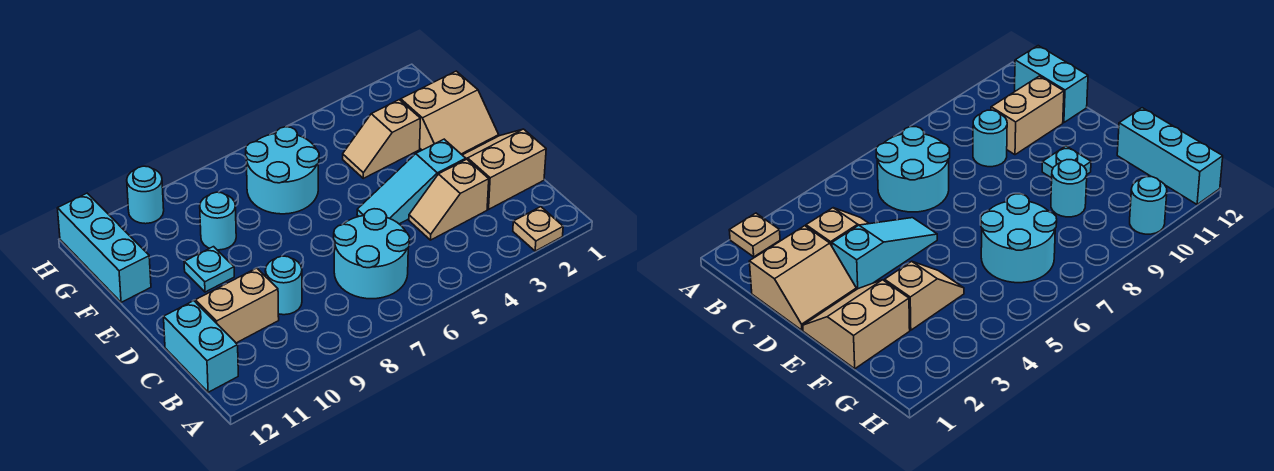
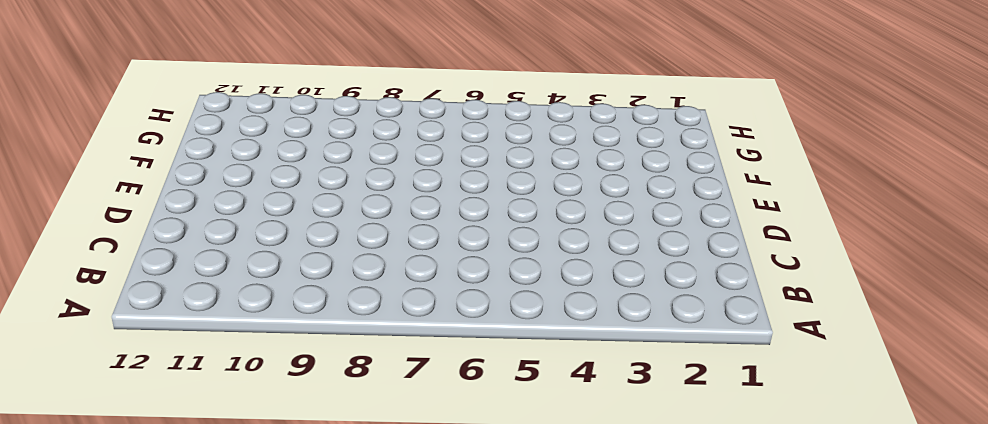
none -> tan 1x1 plate [513,207,563,251]
none -> cyan 2x2 round brick [334,209,410,299]
none -> cyan 1x2 brick [164,301,238,392]

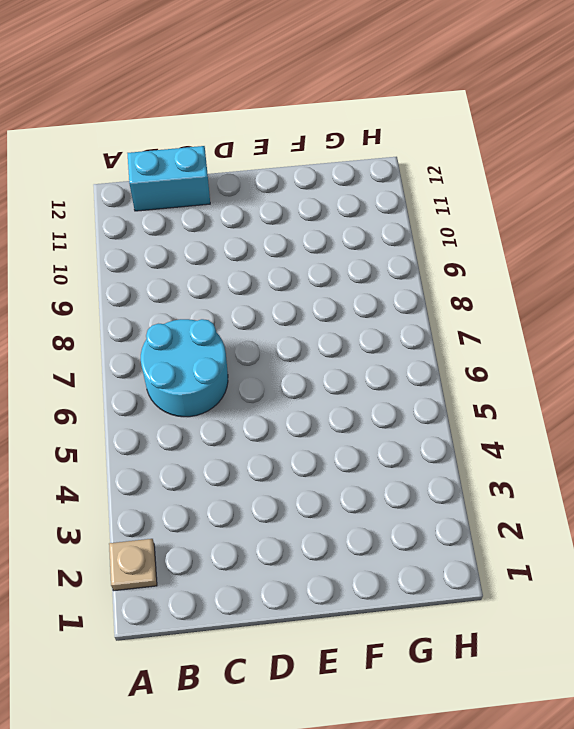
none -> tan 2x2 slope [463,129,546,209]
none -> tan 1x2 slope [409,159,489,240]
none -> cyan 1x1 round brick [265,256,302,315]

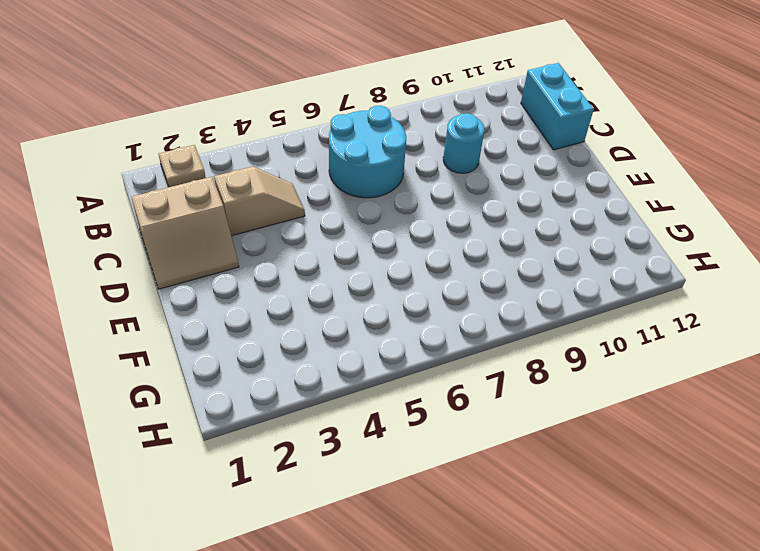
none -> tan 1x2 brick [195,268,279,343]
none -> cyan 1x3 slope [357,139,466,224]
none -> tan 2x2 slope [401,71,499,155]

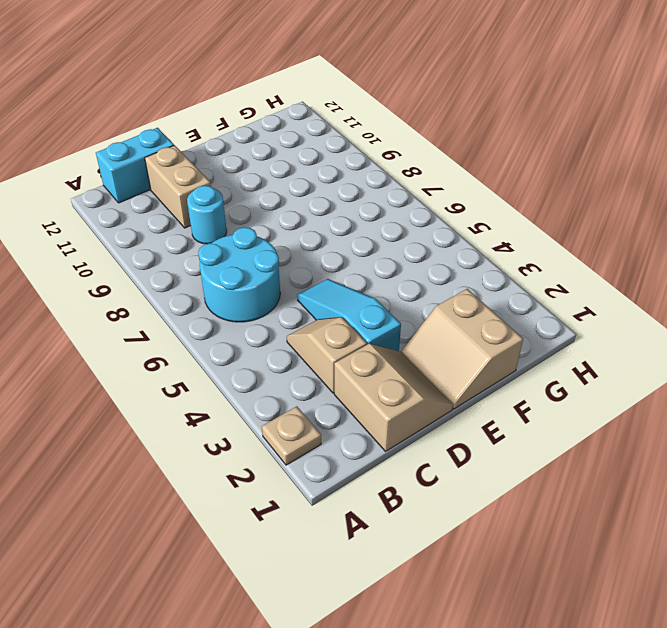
none -> cyan 1x1 plate [184,247,234,292]
none -> tan 1x2 slope [343,100,420,178]
none -> cyan 2x2 round brick [246,127,319,214]

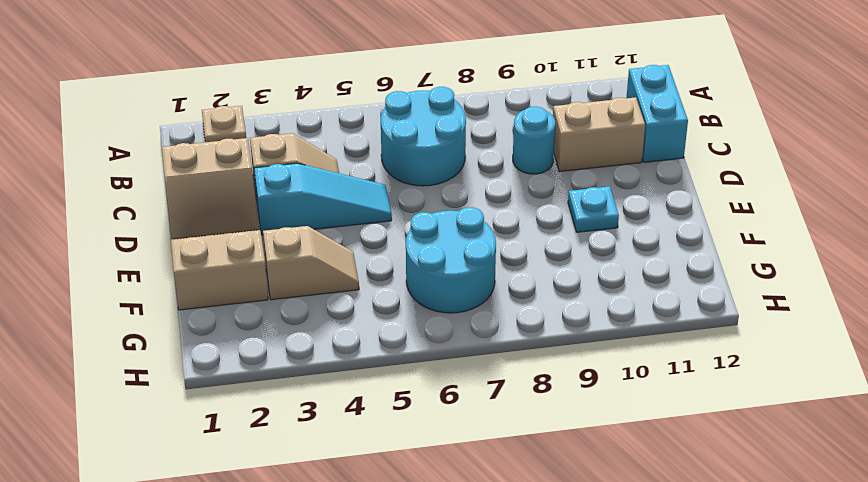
none -> cyan 1x1 round brick [200,192,236,250]
none -> cyan 1x3 brick [57,193,151,302]
none -> cyan 1x1 round brick [127,166,164,224]

